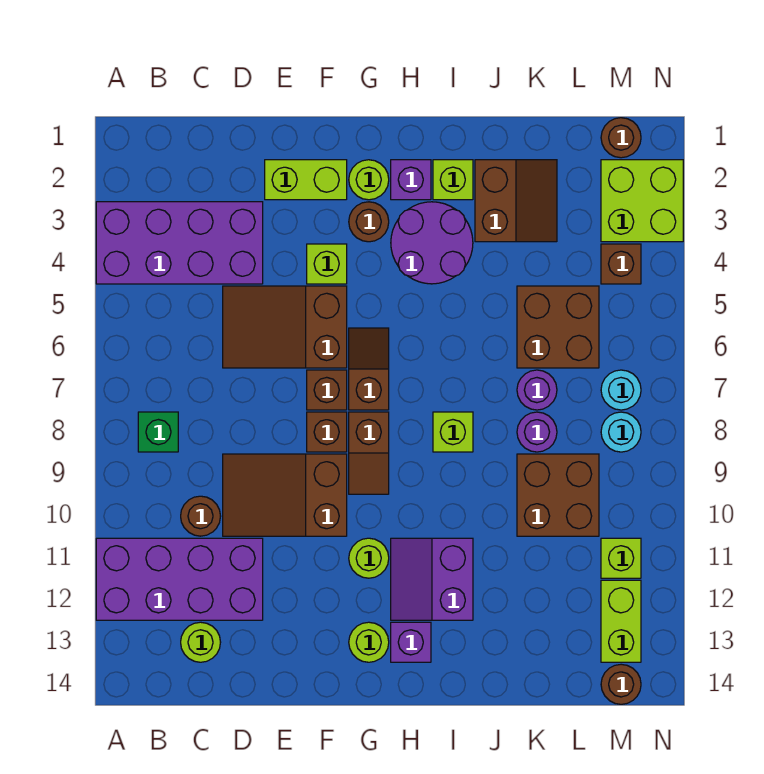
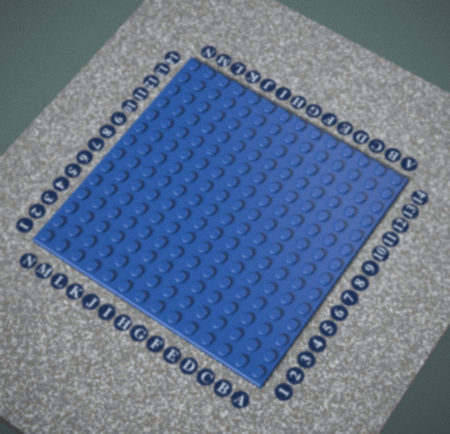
none -> purple 2x4 brick [96,202,263,284]
none -> purple 2x4 brick [96,538,263,620]
none -> green 1x1 brick [138,412,178,452]
none -> brown 1x1 round brick [181,496,221,536]

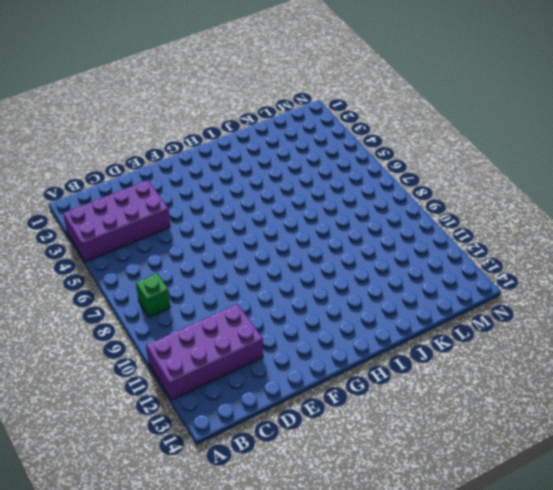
none -> brown 1x1 round brick [181,496,221,536]
none -> lime 1x1 round brick [181,622,221,662]
none -> brown 2x3 slope [223,286,347,368]
none -> brown 2x3 slope [223,454,347,536]

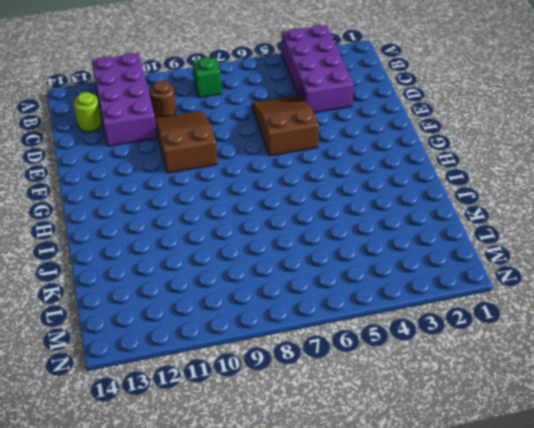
none -> lime 1x2 brick [265,160,347,200]
none -> lime 1x1 brick [307,244,347,284]
none -> brown 1x1 brick [307,370,347,410]
none -> brown 1x1 brick [307,412,347,452]

